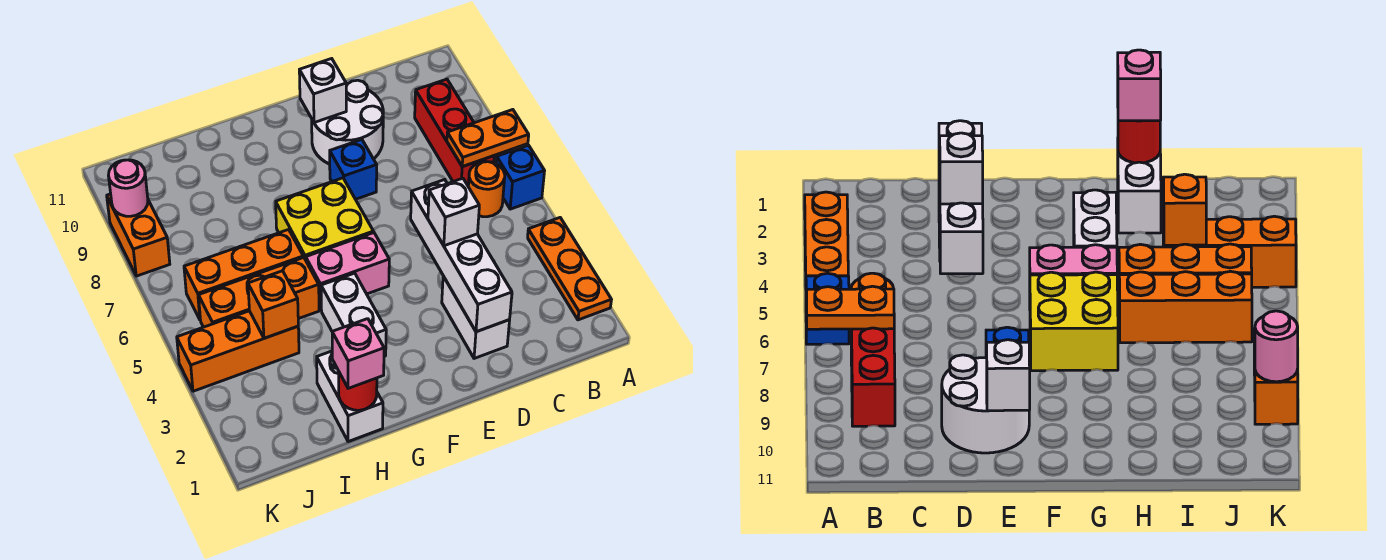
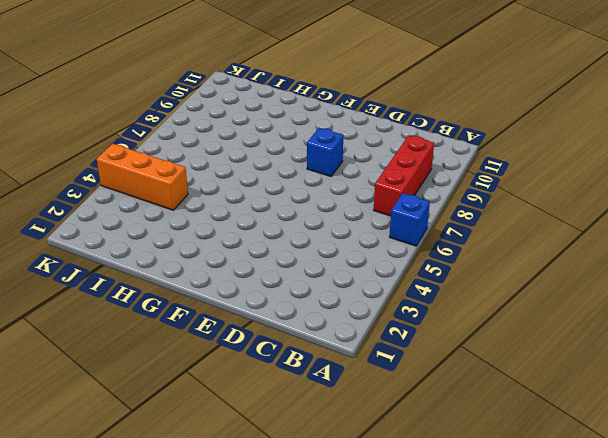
none -> orange 1x3 plate [528,218,611,320]
none -> orange 1x1 round brick [468,161,505,217]
none -> white 1x2 brick [442,276,510,359]

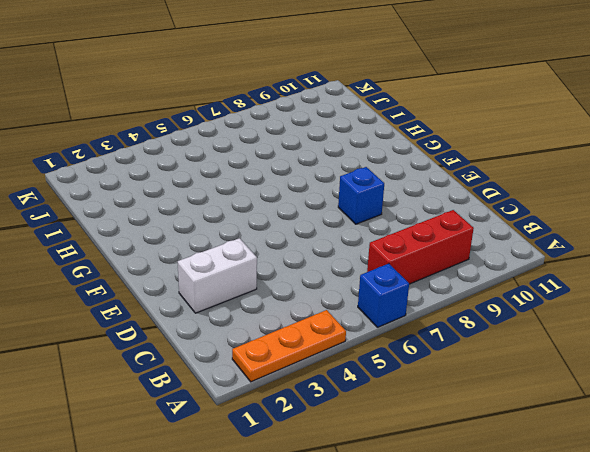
none -> orange 1x1 round brick [468,161,505,217]
none -> white 2x2 round brick [312,80,383,164]
none -> pink 1x2 brick [306,233,389,310]

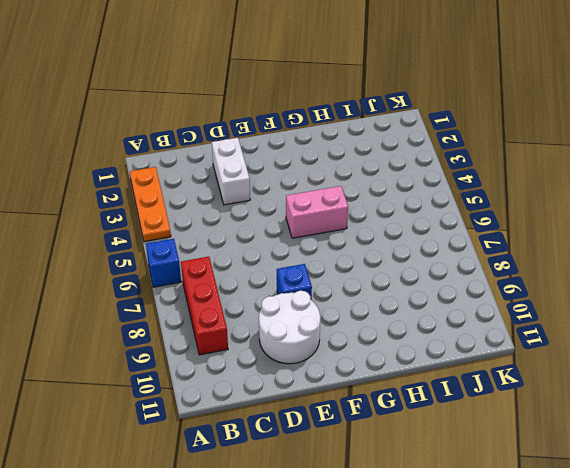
none -> orange 1x1 round brick [468,161,505,217]
none -> yellow 2x2 brick [276,178,373,260]
none -> white 1x2 brick [321,273,386,356]

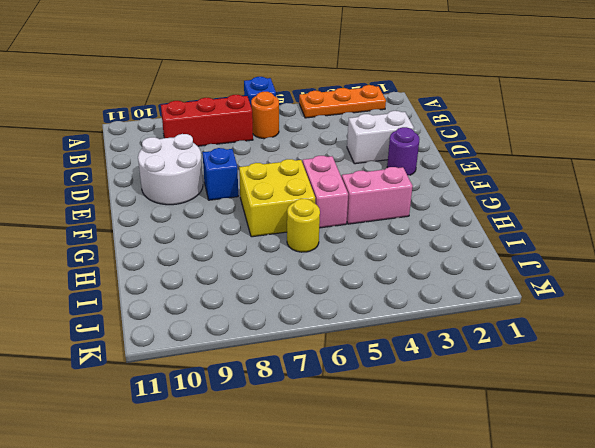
purple 1x1 round brick [387,127,419,176] -> none
pink 1x2 brick [342,167,413,224] -> white 1x2 brick [321,273,386,356]
yellow 1x1 round brick [287,199,320,252] -> orange 1x3 brick [184,230,303,319]
none -> white 1x2 brick [317,351,383,442]
none -> orange 1x3 brick [199,257,319,327]
none -> orange 1x3 brick [177,311,299,391]

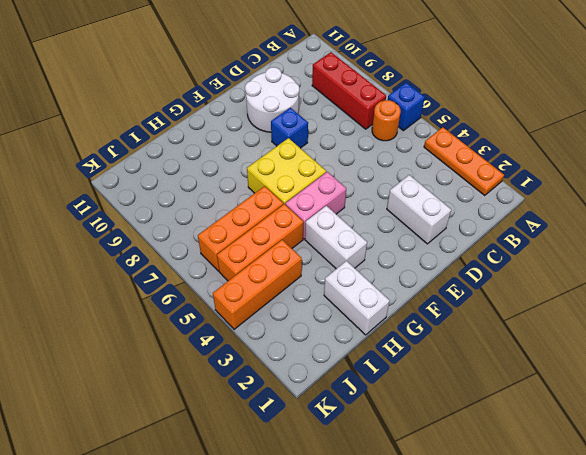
none -> orange 1x2 brick [107,194,170,276]
none -> orange 1x2 plate [447,110,529,167]
none -> white 1x4 brick [411,180,512,332]

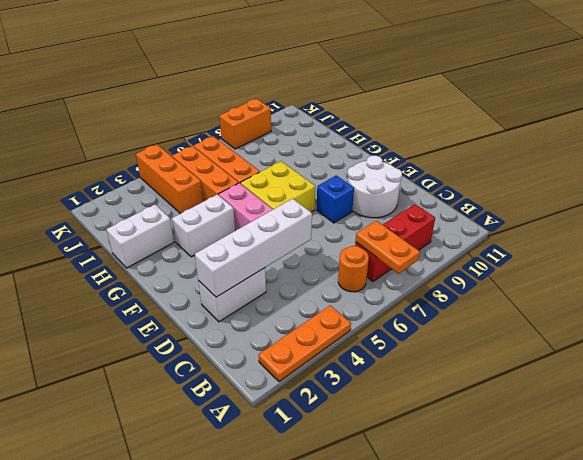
none -> blue 1x1 brick [496,145,545,209]
none -> white 1x1 brick [299,59,346,123]
none -> red 1x1 round brick [339,372,377,410]

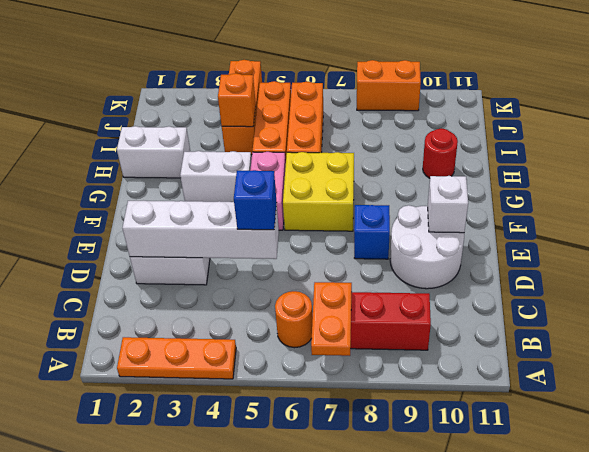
blue 1x1 brick [234,170,277,230] -> blue 1x1 brick moved to [496,145,545,209]
red 1x1 round brick [423,128,458,178] -> red 1x1 round brick moved to [339,372,377,410]
none -> pink 1x1 round brick [108,160,148,216]
none -> white 1x1 brick [428,178,479,246]
none -> pink 1x1 brick [332,319,384,388]

